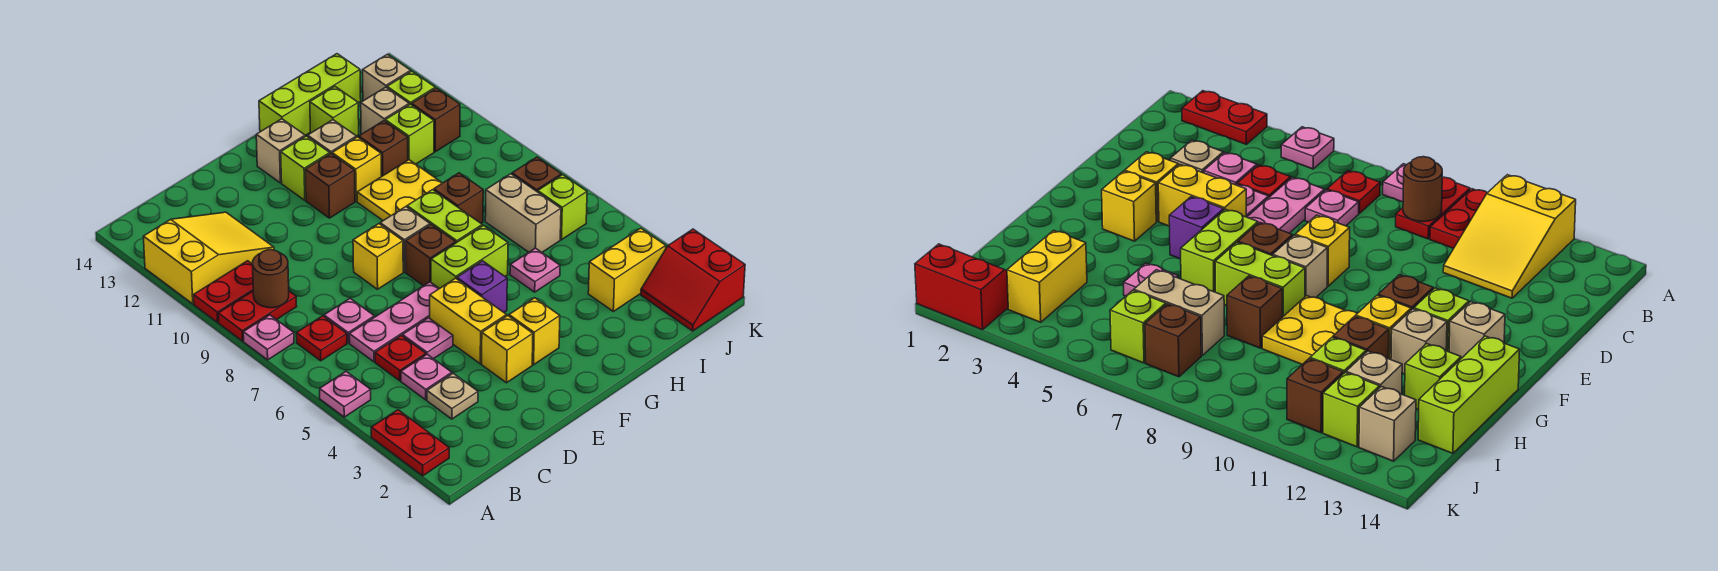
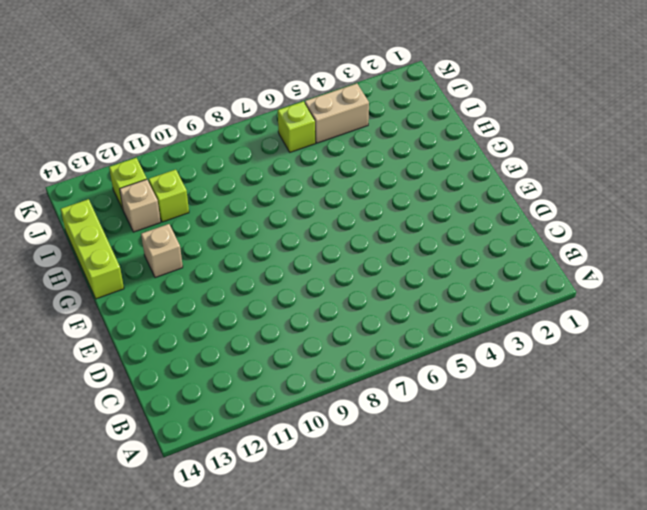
tan 1x2 brick [305,84,369,143] -> tan 1x2 brick moved to [485,174,561,252]
none -> red 1x2 plate [371,410,449,476]
none -> pink 1x1 plate [320,372,371,417]
none -> pink 1x1 plate [243,315,294,360]
none -> red 1x2 plate [218,291,297,341]

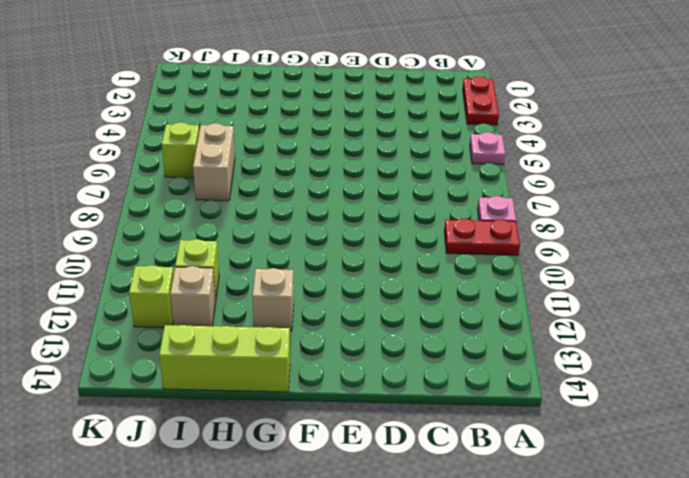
none -> red 1x2 plate [194,261,253,322]
none -> yellow 2x3 slope [143,212,274,304]
none -> red 1x1 plate [296,316,347,361]
none -> tan 1x1 plate [427,373,478,419]

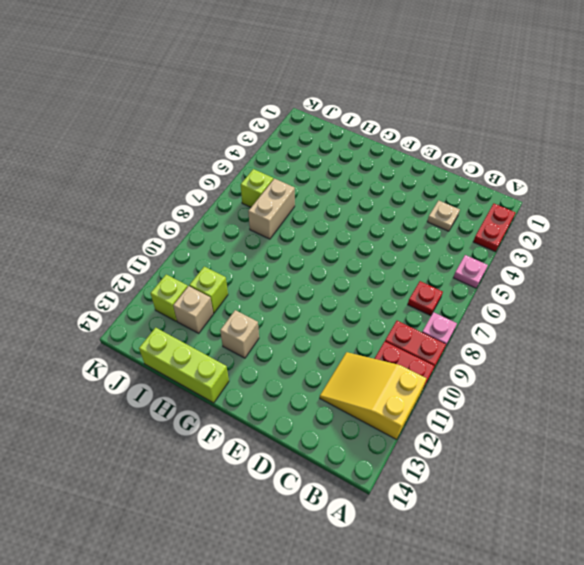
none -> pink 1x1 plate [401,355,452,400]
none -> red 1x1 plate [375,336,426,381]
none -> pink 1x3 plate [349,282,439,362]
none -> pink 1x1 plate [324,298,374,343]

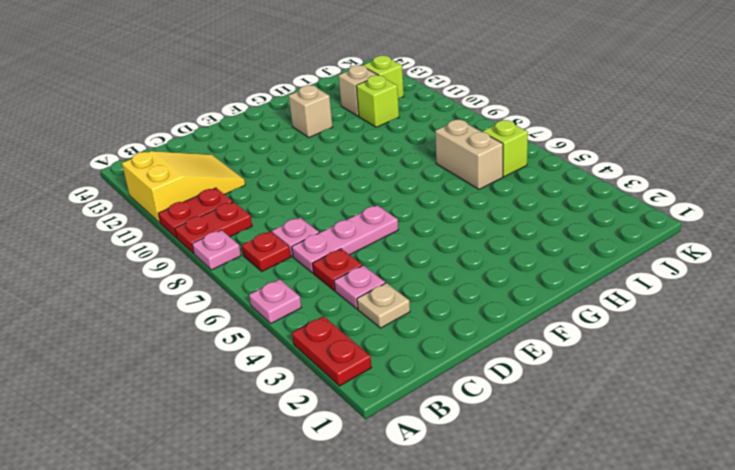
none -> pink 1x1 plate [403,318,453,359]
none -> yellow 1x1 brick [482,316,533,383]
none -> yellow 1x2 brick [430,278,506,364]
none -> yellow 1x1 brick [353,224,403,289]

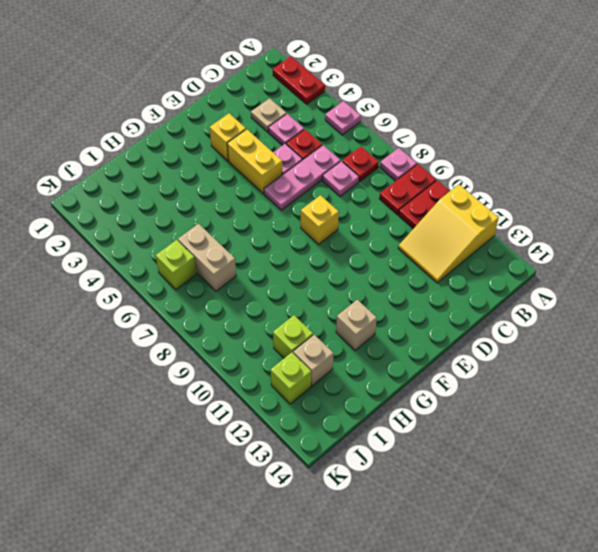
none -> yellow 1x1 brick [509,298,560,365]
none -> purple 1x1 brick [457,261,507,312]
none -> lime 1x2 brick [431,226,508,289]
none -> brown 1x1 brick [406,225,456,286]

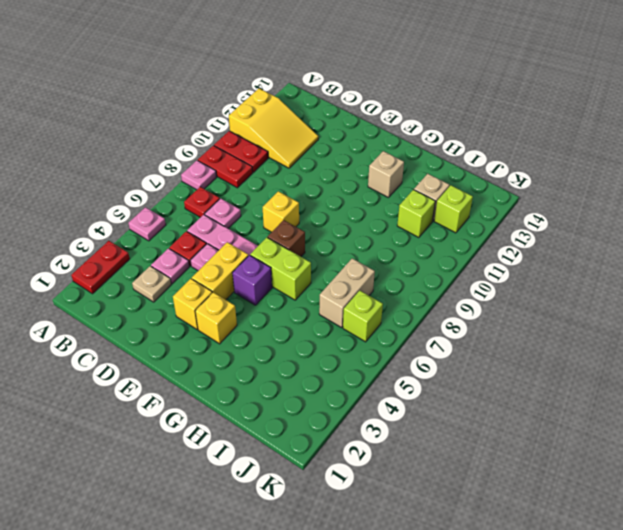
none -> tan 1x1 brick [380,207,430,272]
none -> brown 1x1 brick [305,154,355,218]
none -> lime 1x1 brick [281,136,330,200]
none -> tan 1x1 brick [256,119,305,183]

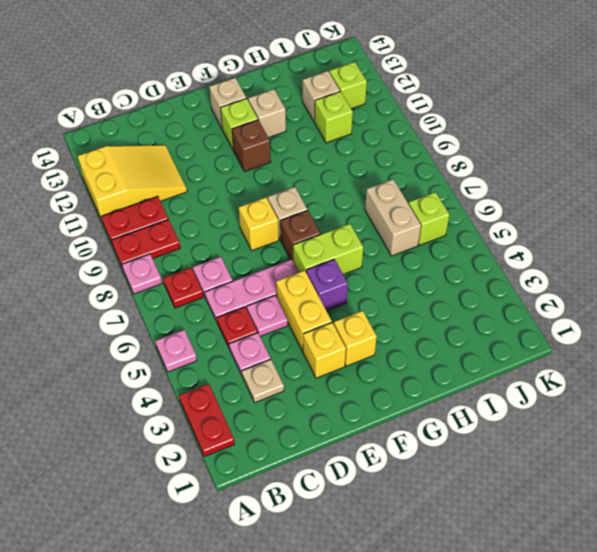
none -> lime 1x2 brick [407,190,482,243]
none -> yellow 2x2 plate [357,160,442,221]
none -> yellow 1x1 brick [332,137,381,201]
none -> lime 1x3 brick [259,54,361,135]

